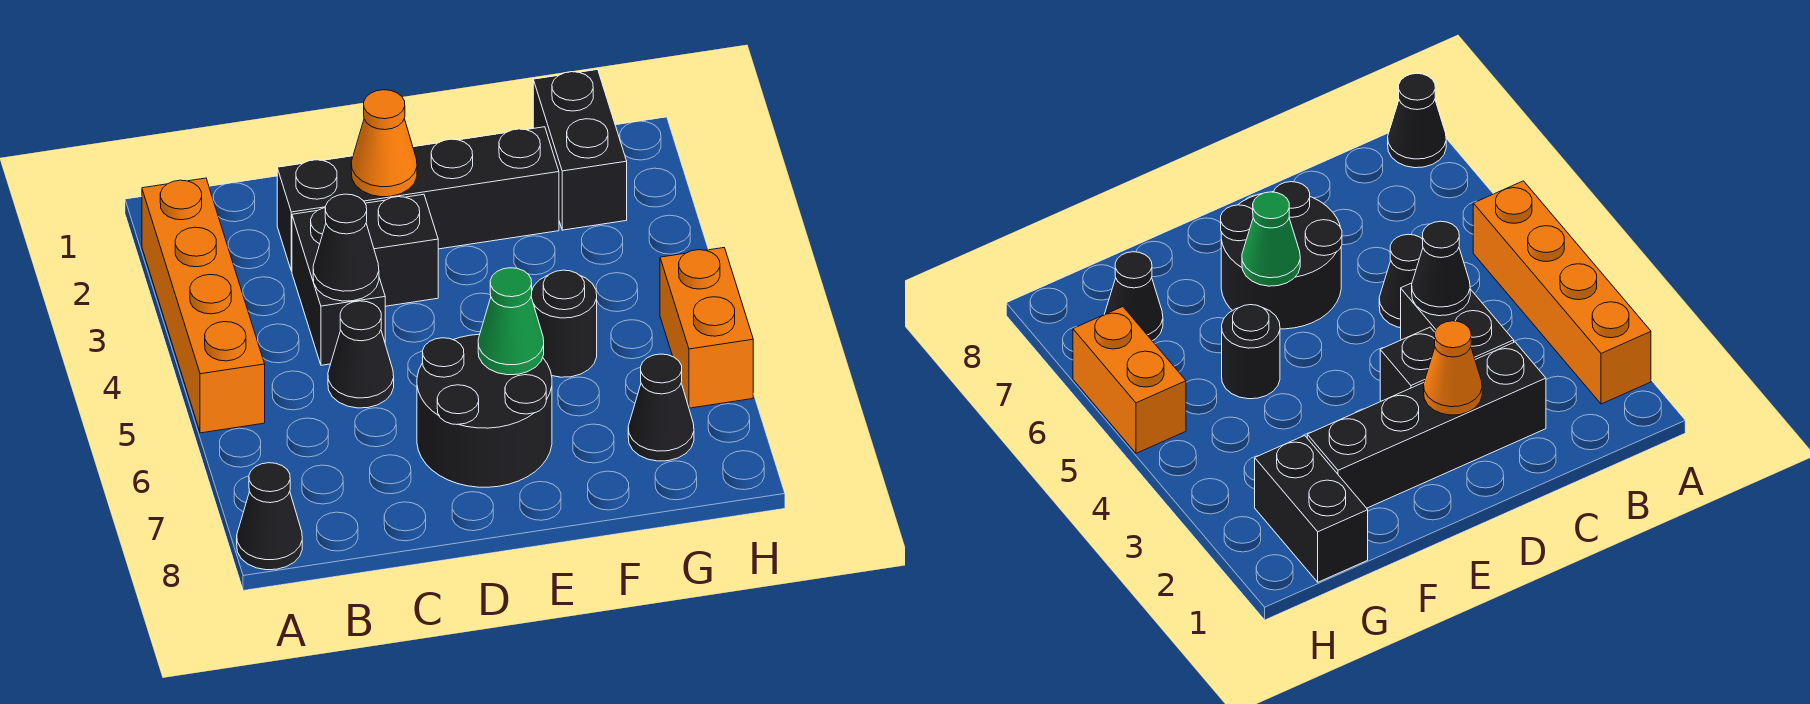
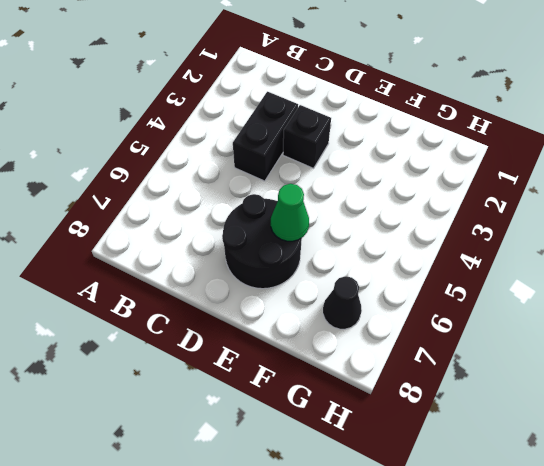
none -> orange 1x4 brick [142,178,265,433]
none -> black 1x1 cone [237,463,302,570]
none -> black 1x4 brick [277,127,559,271]

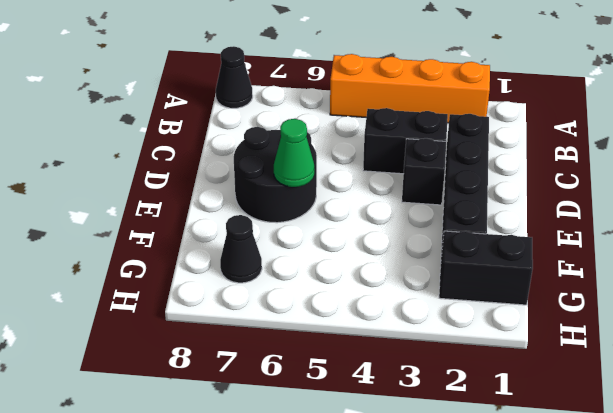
none -> black 1x1 cone [328,301,394,408]
none -> black 1x1 round brick [531,270,597,377]
none -> orange 1x2 brick [660,248,753,408]

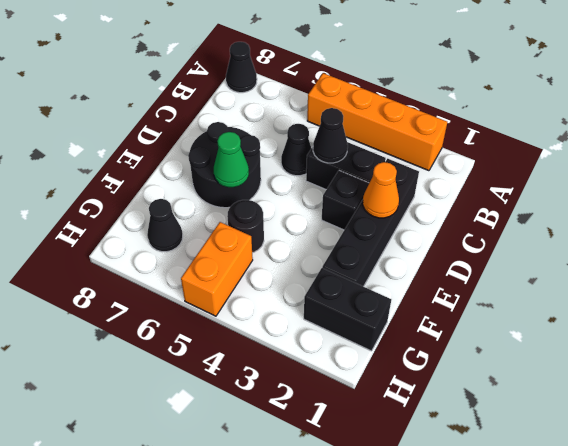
orange 1x2 brick [181,222,253,316] -> orange 1x2 brick turned to [660,248,753,408]

